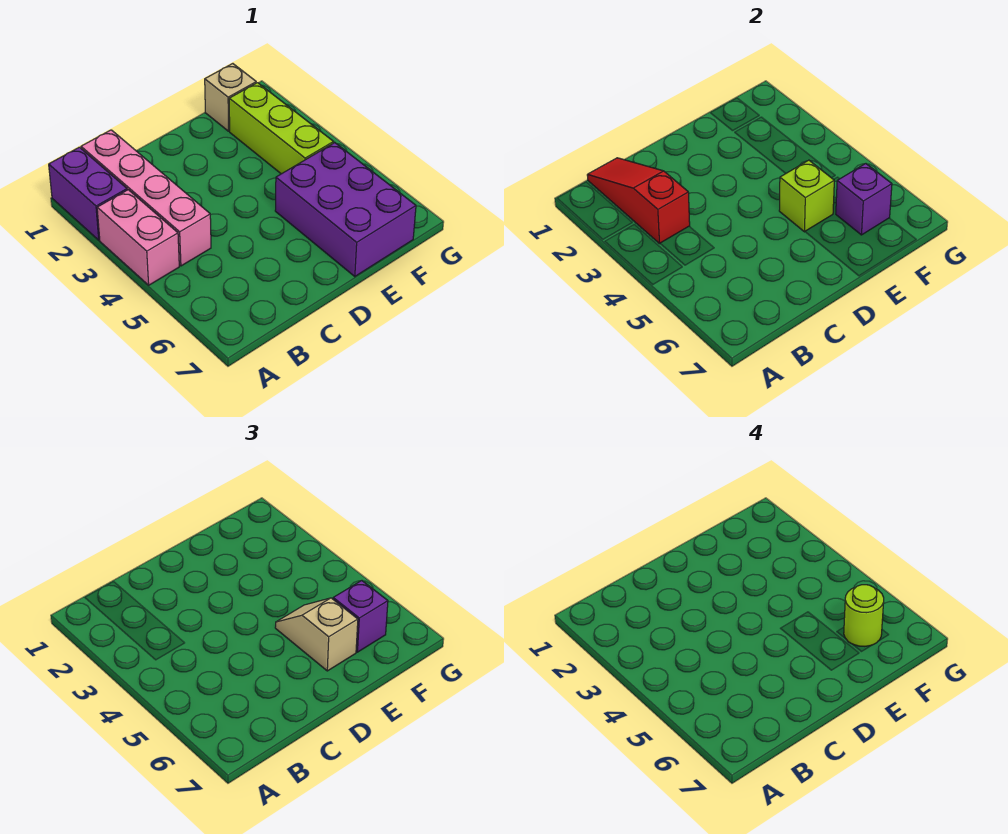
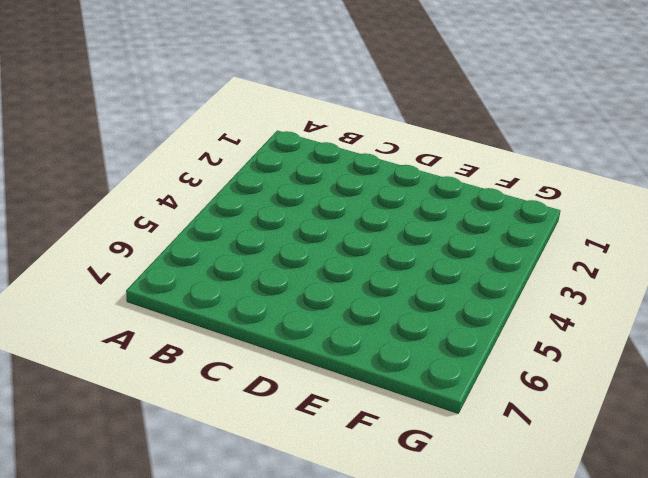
none -> purple 1x2 brick [49,147,127,240]
none -> pink 1x2 brick [97,190,179,285]
none -> pink 1x4 brick [81,130,211,266]

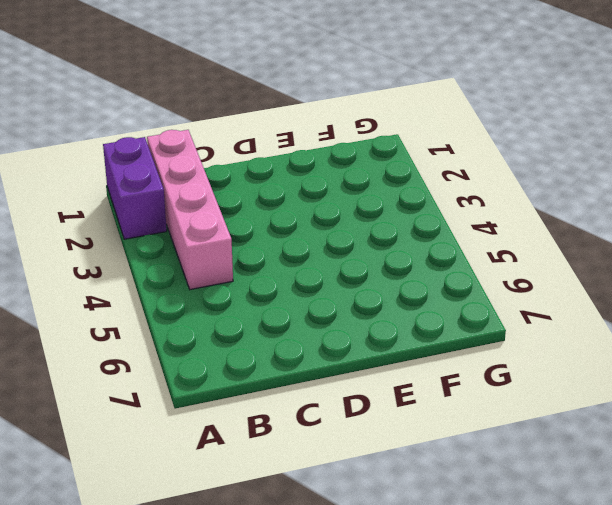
none -> pink 1x2 brick [97,190,179,285]
none -> purple 2x3 brick [275,143,416,277]
none -> tan 1x1 brick [205,64,256,131]

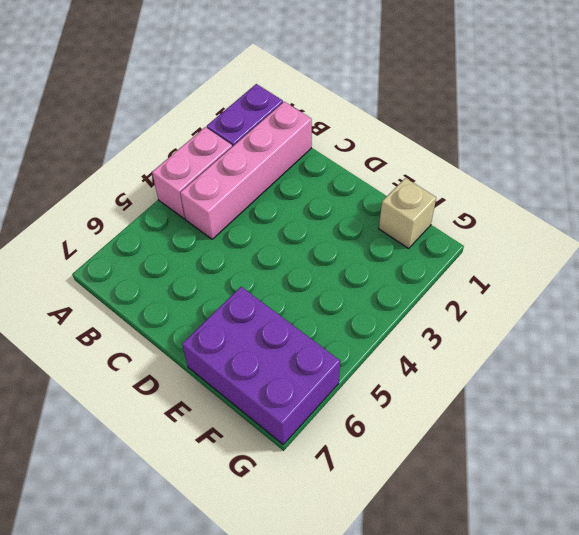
purple 2x3 brick [182,287,340,444] -> purple 2x3 brick turned to [275,143,416,277]
none -> lime 1x3 brick [229,83,334,174]
none -> red 1x3 slope [587,158,690,243]
none -> lime 1x1 brick [779,160,834,232]

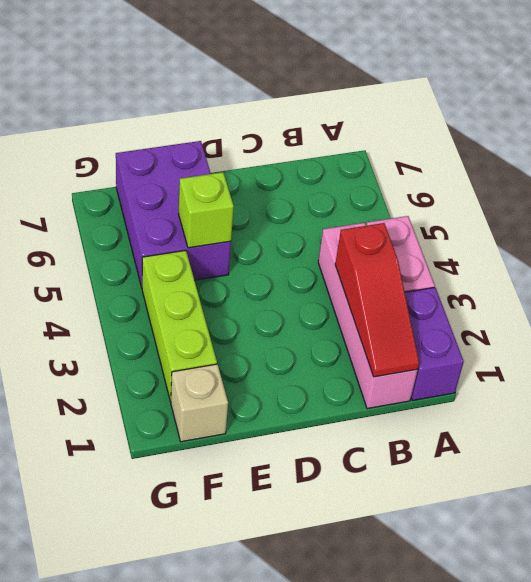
none -> purple 1x1 brick [836,164,892,235]
none -> tan 1x2 slope [275,598,358,671]
none -> purple 1x1 brick [333,581,388,652]

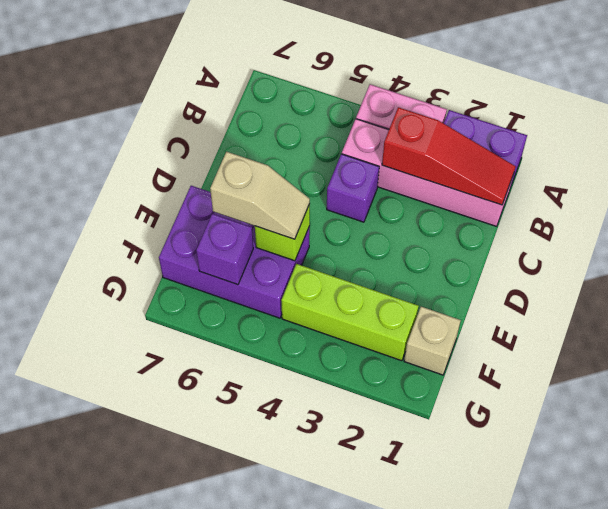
purple 1x1 brick [327,154,379,222] -> purple 1x1 brick moved to [333,581,388,652]
none -> lime 1x1 round brick [844,585,884,646]

